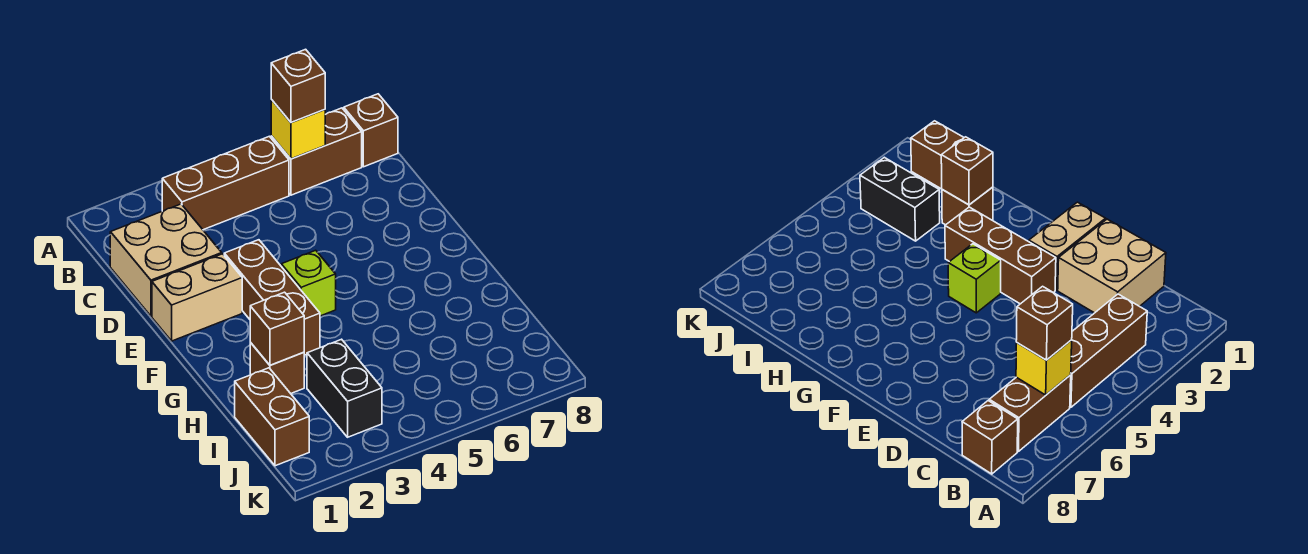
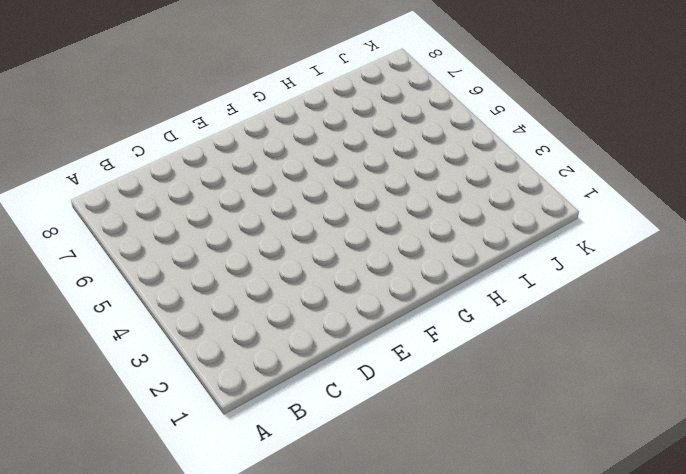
none -> brown 1x3 brick [162,136,289,230]
none -> brown 1x2 brick [271,108,362,195]
none -> brown 1x1 brick [344,94,398,167]

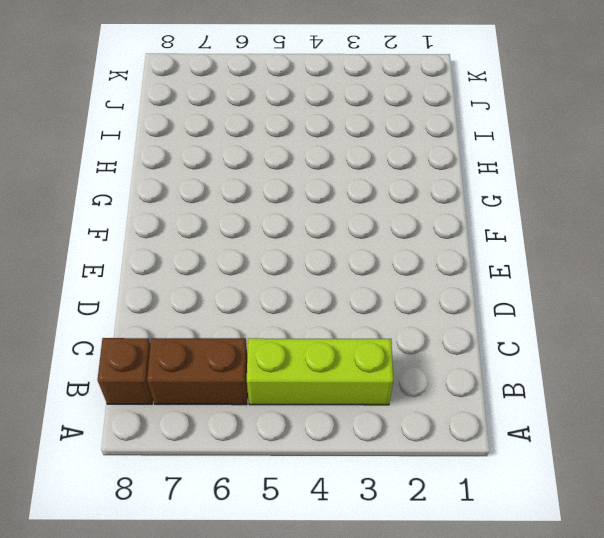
lime 1x3 brick [247,338,393,405] -> brown 1x3 brick [162,136,289,230]
none -> tan 2x2 brick [110,204,222,316]
none -> tan 1x2 brick [152,254,242,341]
none -> brown 1x3 brick [224,240,320,355]

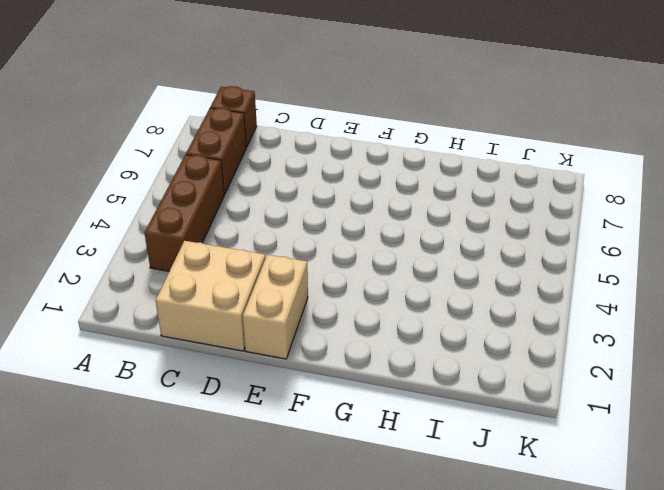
none -> brown 1x3 brick [224,240,320,355]
none -> lime 1x1 brick [281,250,336,316]
none -> brown 1x1 brick [250,343,304,394]

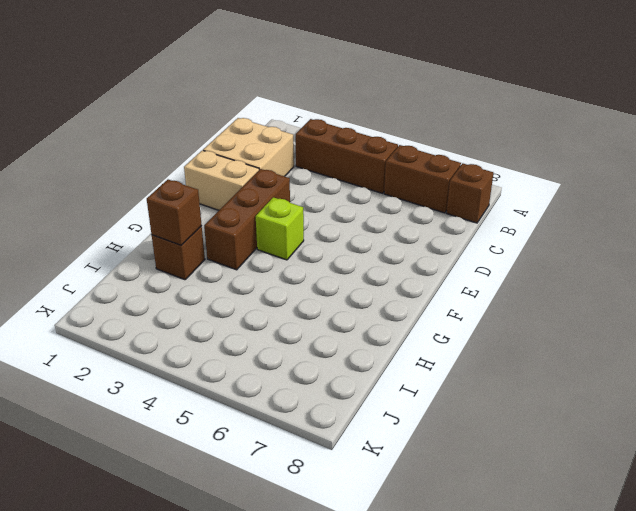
none -> brown 1x2 brick [235,368,309,466]
none -> black 1x2 brick [307,339,382,437]
none -> yellow 1x1 brick [271,100,325,159]

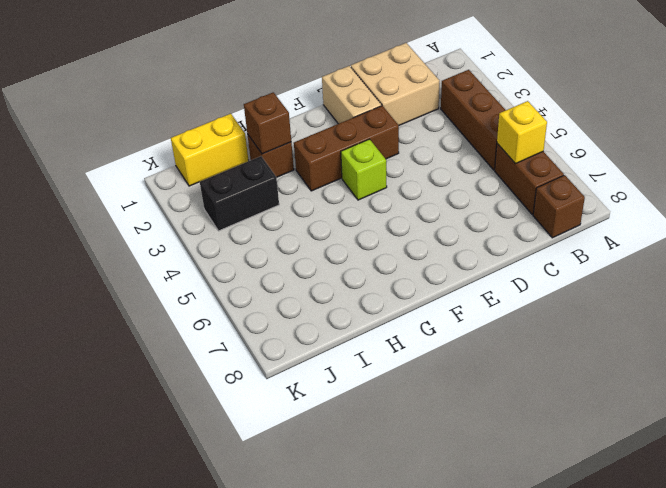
yellow 1x2 brick [171,114,249,186] -> brown 1x2 brick [235,368,309,466]
none -> brown 1x1 brick [271,49,325,123]

